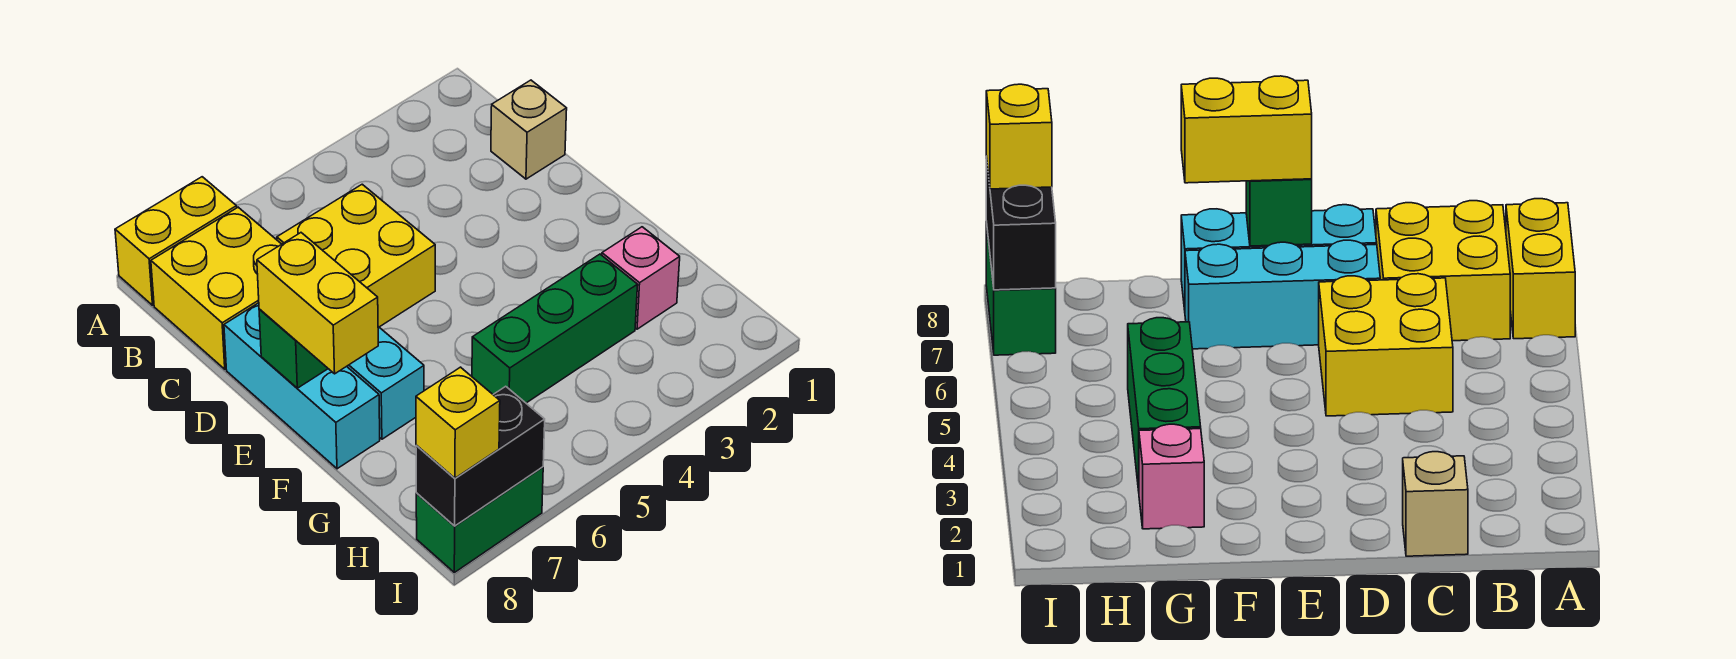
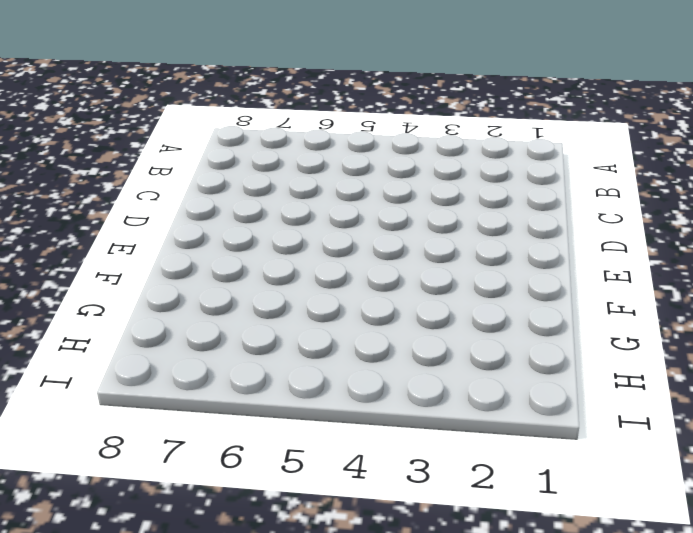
none -> yellow 1x2 brick [115,177,237,305]
none -> yellow 2x2 brick [151,207,281,369]
none -> tan 1x1 brick [491,80,567,179]

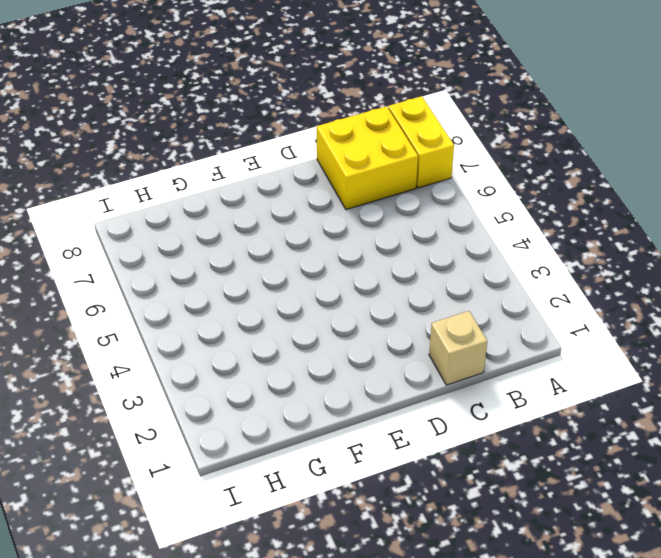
none -> yellow 2x2 brick [277,184,435,327]
none -> cyan 1x3 brick [347,327,424,439]
none -> cyan 1x3 brick [224,303,380,469]

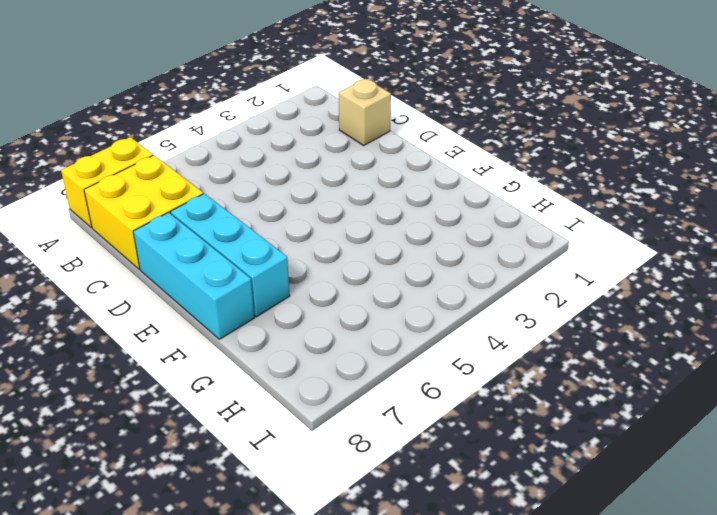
none -> yellow 2x2 brick [277,184,435,327]
none -> pink 1x1 brick [602,227,680,329]
none -> green 1x3 brick [472,254,638,403]

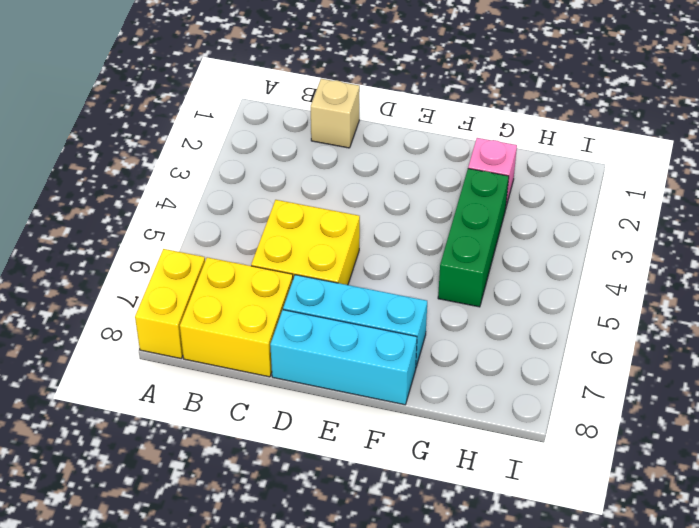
none -> green 1x2 brick [416,467,543,572]
none -> green 1x1 brick [259,309,328,388]
none -> black 1x2 brick [416,386,545,526]

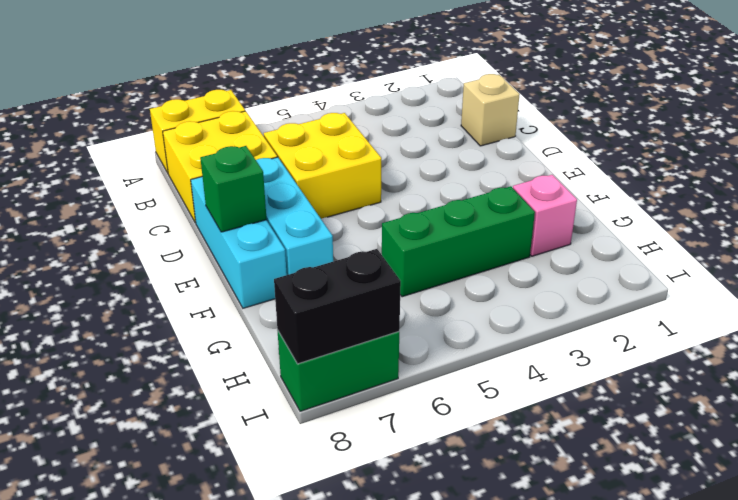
none -> yellow 1x2 brick [257,233,378,374]
none -> yellow 1x1 brick [416,367,500,478]

